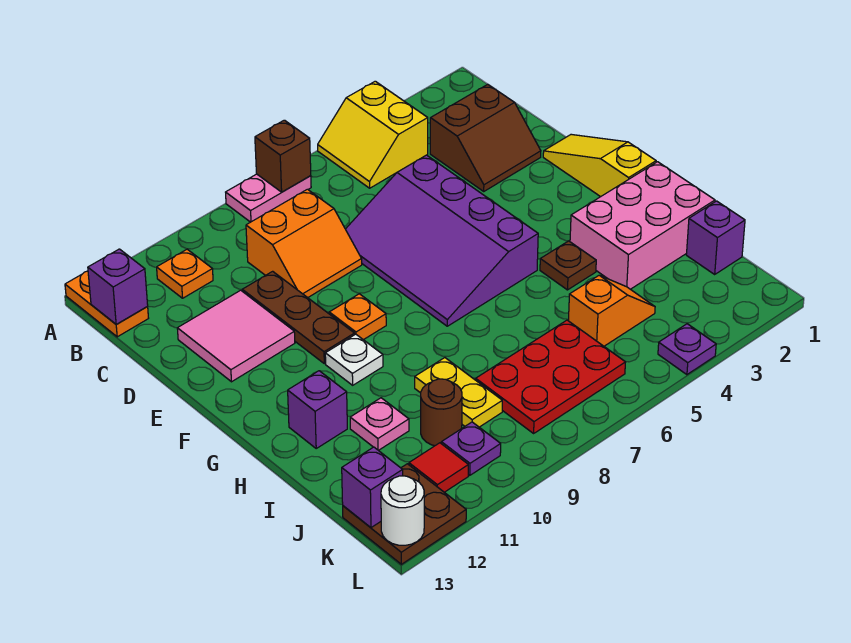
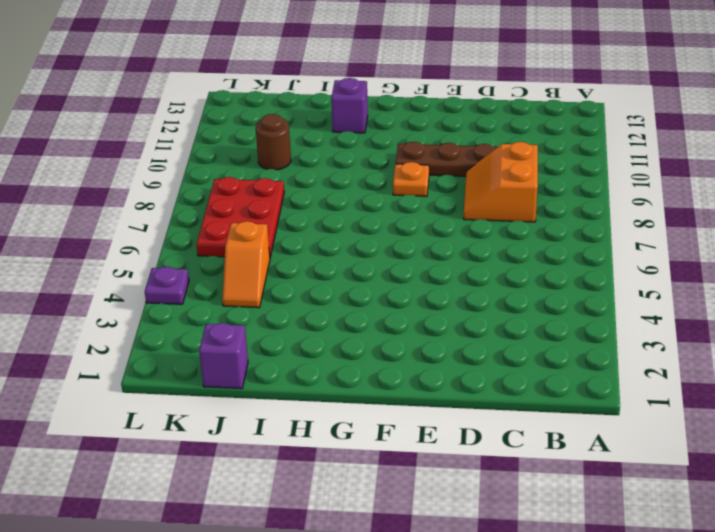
none -> yellow 2x2 slope [318,81,428,188]
none -> pink 1x2 plate [226,174,311,222]
none -> orange 1x2 plate [65,271,148,337]

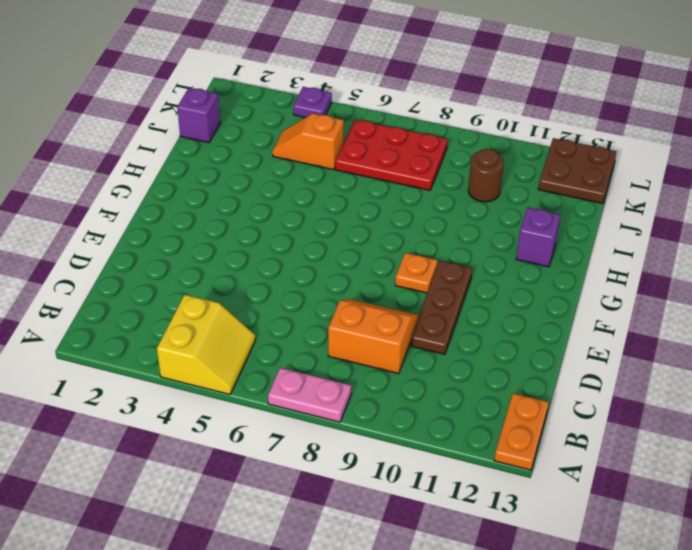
none -> orange 1x1 plate [157,249,213,298]
none -> brown 2x2 slope [430,84,541,191]
none -> purple 3x4 slope [346,155,538,326]

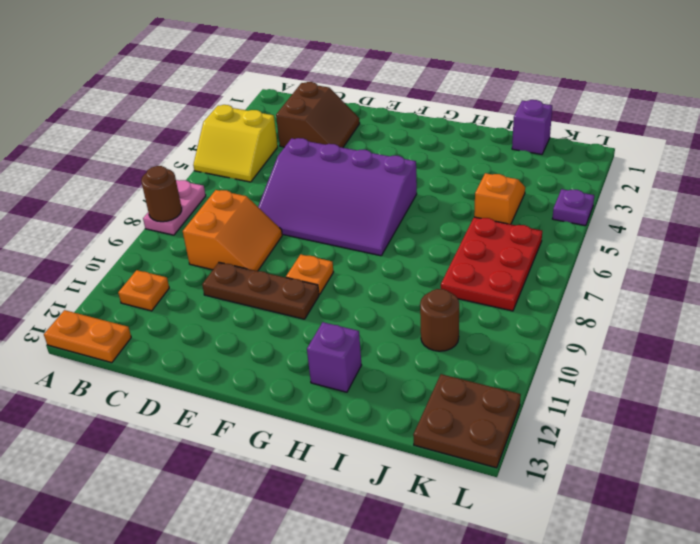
brown 1x1 round brick [141,166,182,222] -> none
none -> pink 2x2 tile [177,290,295,382]
none -> yellow 1x3 slope [543,134,656,197]
none -> white 1x1 plate [325,334,383,385]

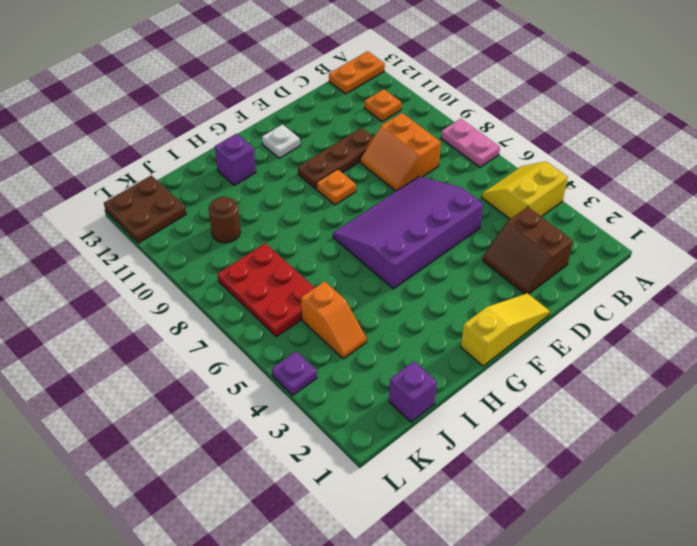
white 1x1 plate [262,124,300,158] -> white 1x1 plate moved to [325,334,383,385]
none -> pink 2x2 tile [177,290,295,382]
none -> pink 2x3 brick [570,162,715,289]
none -> brown 1x1 plate [540,241,596,290]

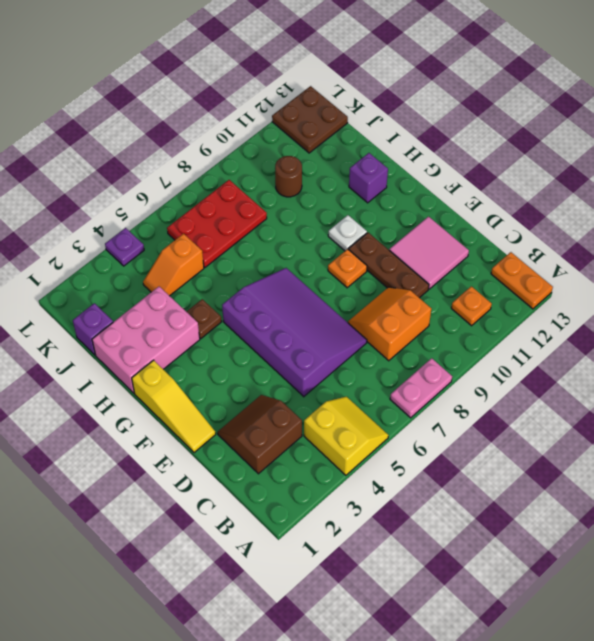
none -> yellow 1x2 plate [415,358,502,427]
none -> pink 1x1 plate [350,398,409,450]
none -> purple 1x1 plate [441,422,501,475]

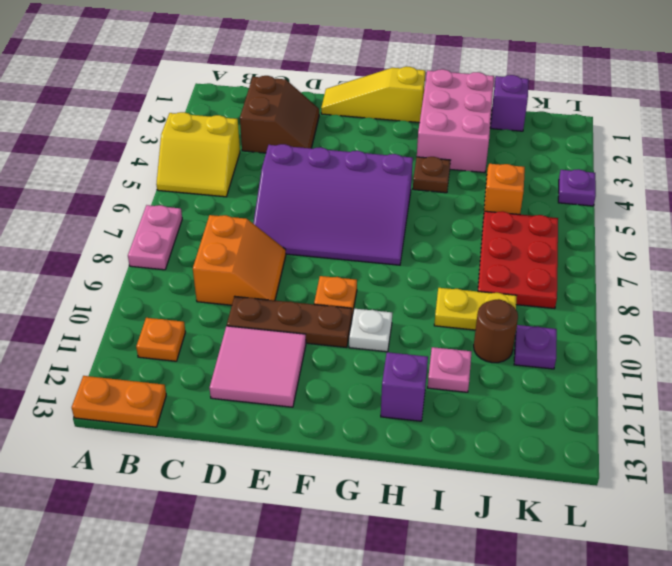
none -> red 1x1 tile [409,443,468,492]
none -> brown 2x2 plate [343,464,466,564]
none -> brown 1x1 brick [255,120,311,192]

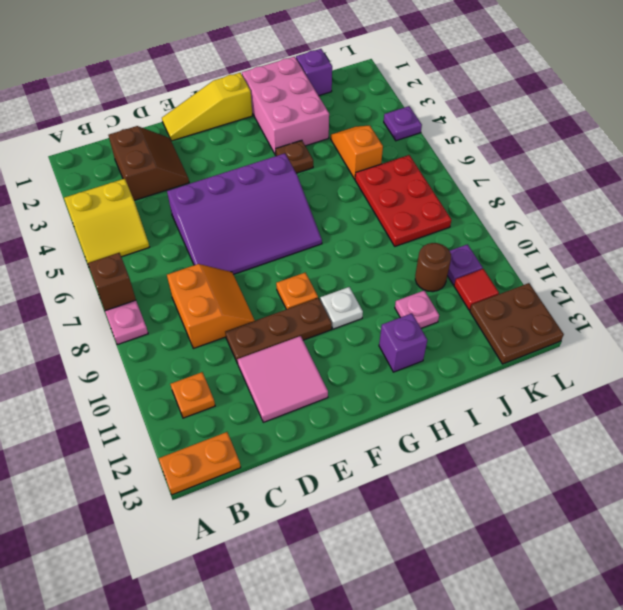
none -> yellow 1x2 plate [415,358,502,427]
none -> purple 1x1 brick [88,249,148,324]
none -> purple 1x1 brick [342,447,403,528]

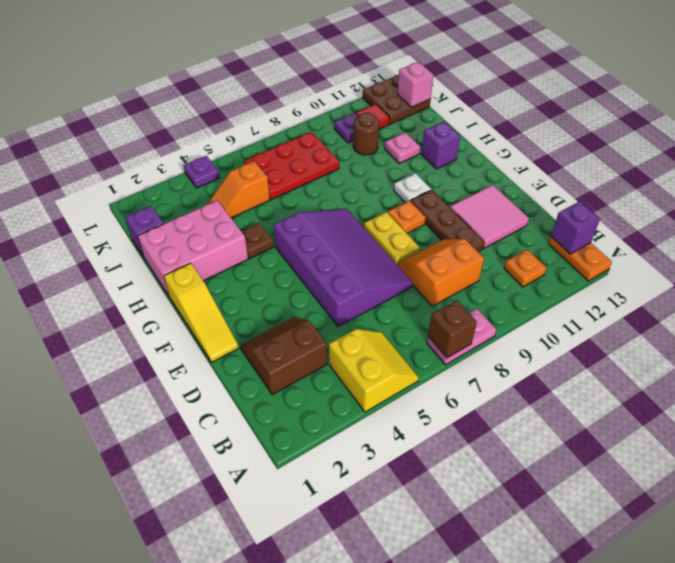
yellow 1x2 plate [364,212,420,264] -> yellow 1x2 plate moved to [415,358,502,427]
pink 1x1 brick [397,62,433,107] -> purple 1x1 brick [342,447,403,528]
none -> white 1x1 round brick [381,476,424,545]

